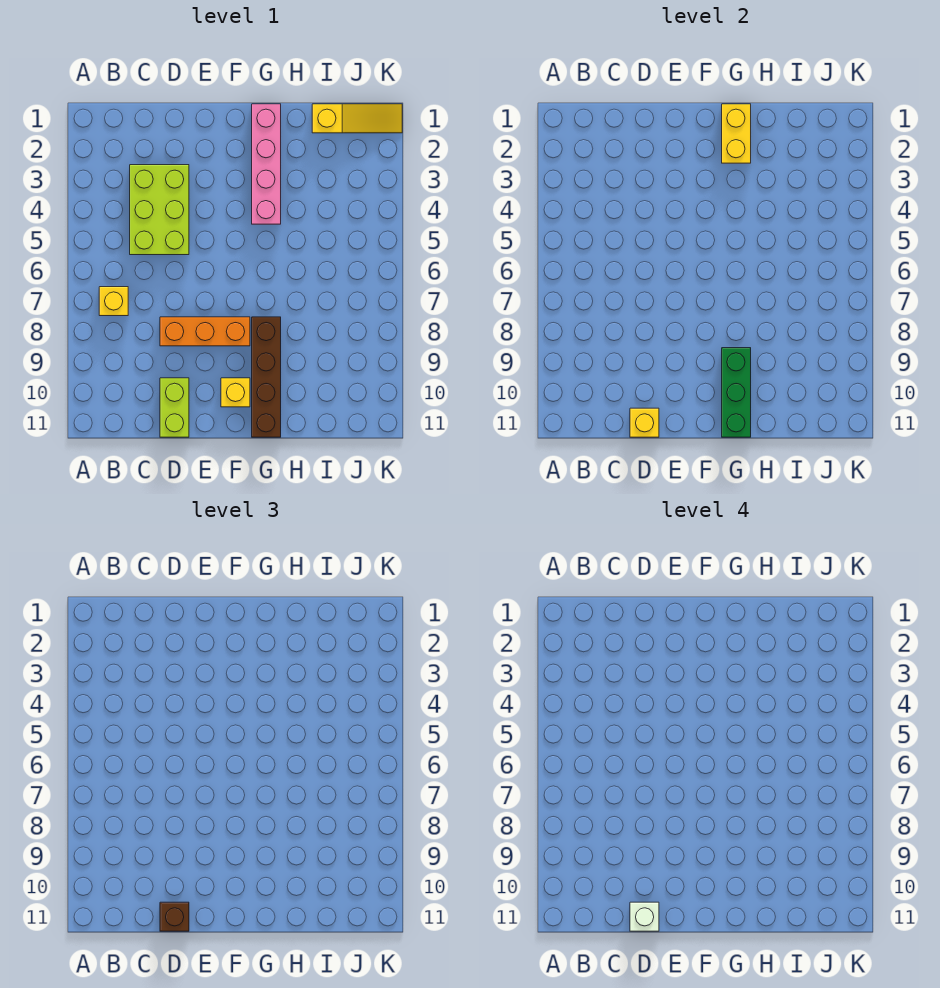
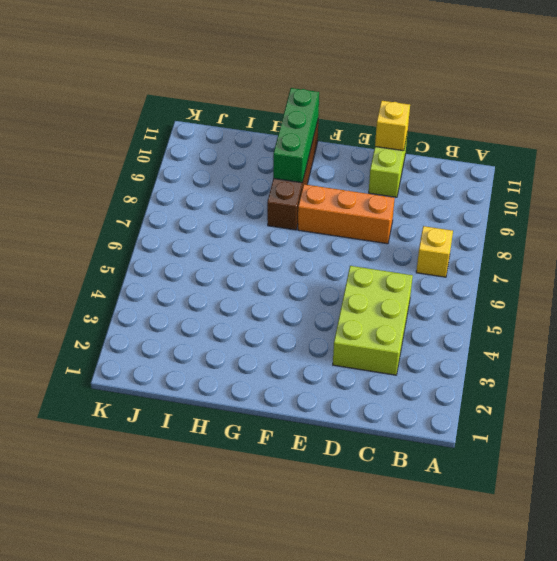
none -> yellow 1x1 brick [221,378,250,407]
none -> pink 1x4 brick [252,104,281,224]
none -> yellow 1x3 slope [312,104,402,133]

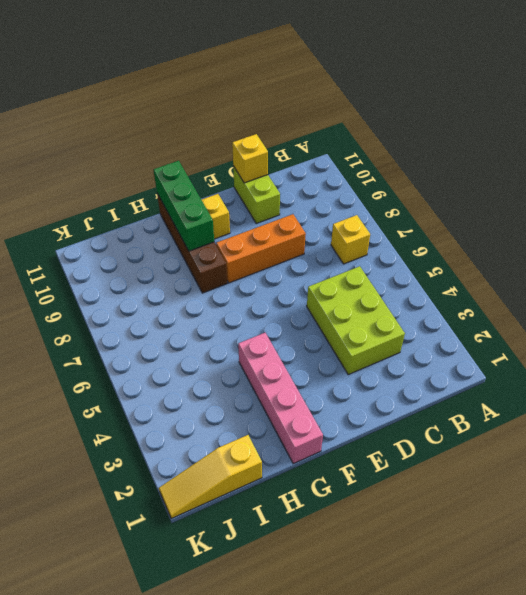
none -> yellow 1x2 brick [722,104,751,163]
none -> brown 1x1 brick [160,902,189,931]
none -> white 1x1 brick [630,902,659,931]

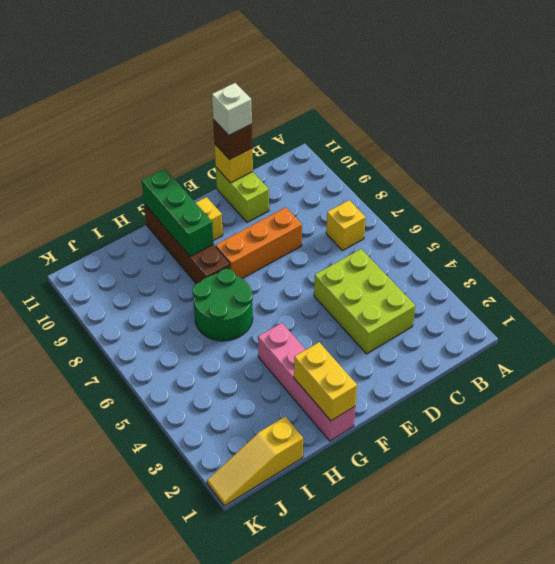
green 2x2 round brick [193,269,253,341] -> none

